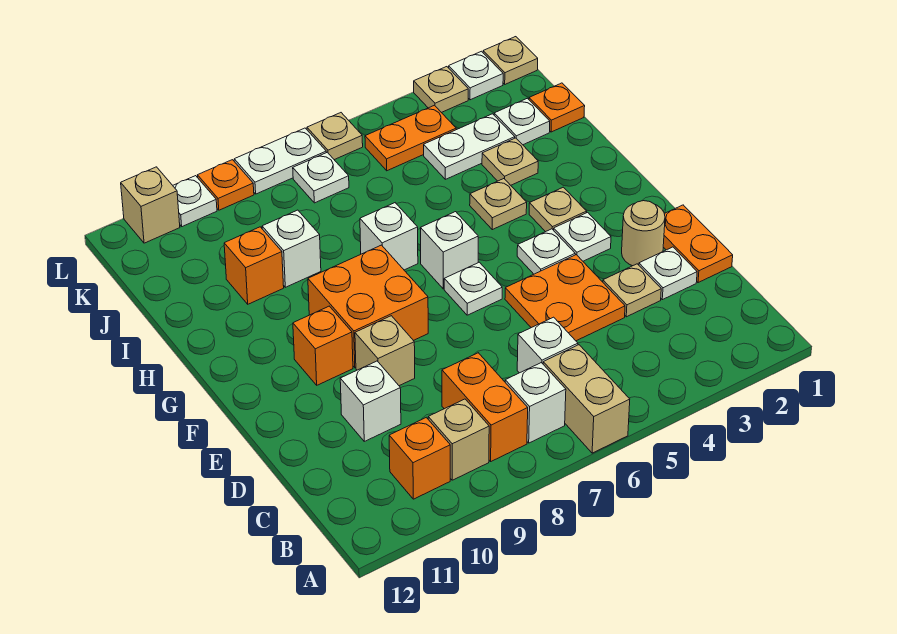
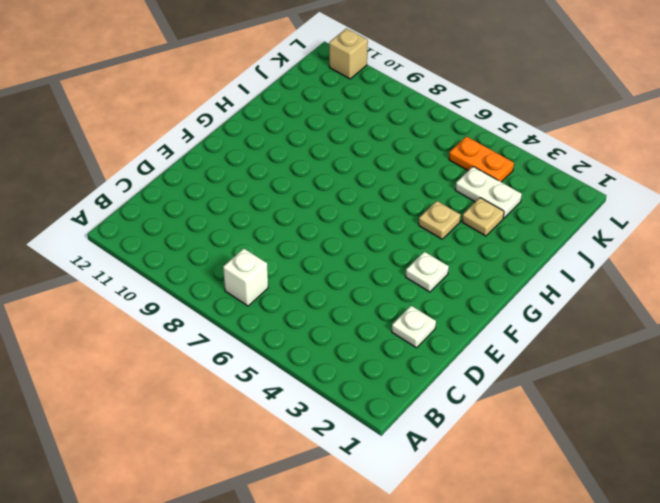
none -> tan 1x2 brick [543,345,630,453]
none -> orange 1x2 brick [442,353,528,461]
none -> tan 1x1 brick [428,399,489,480]
none -> orange 1x1 brick [389,417,450,499]

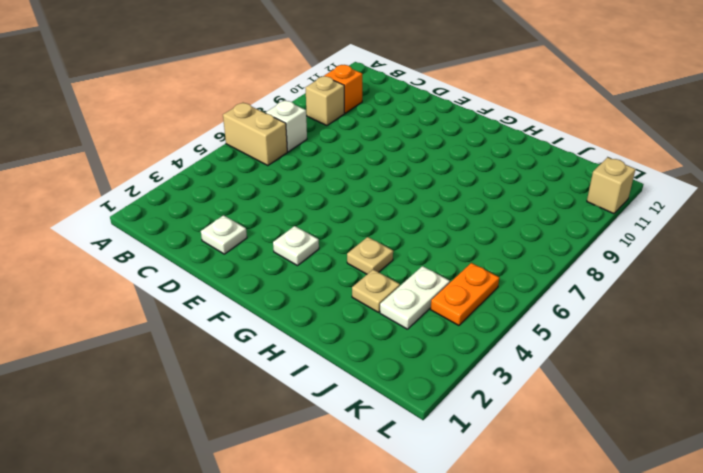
none -> orange 1x2 brick [442,353,528,461]
none -> white 1x1 brick [517,317,578,373]
none -> orange 1x2 plate [663,205,733,283]
none -> tan 1x1 plate [603,264,661,317]

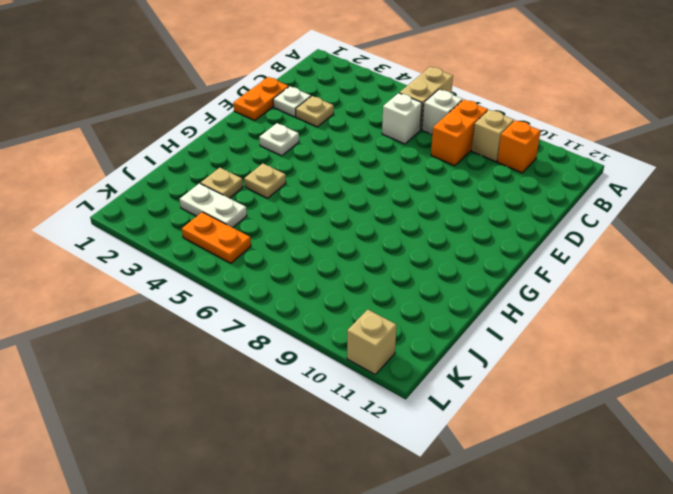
none -> orange 2x2 plate [505,255,625,341]
none -> white 1x1 brick [340,361,401,441]
none -> tan 1x1 round brick [622,201,665,266]
none -> tan 1x1 brick [355,316,415,386]

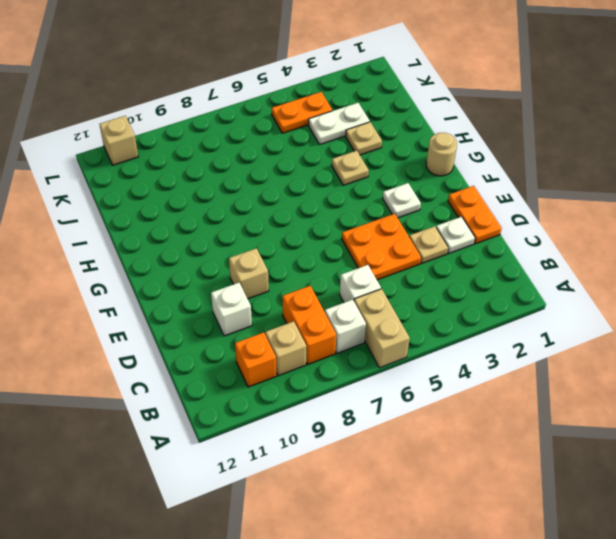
tan 1x1 round brick [426,133,457,176] -> tan 1x1 round brick moved to [622,201,665,266]
none -> white 1x1 plate [517,229,575,274]
none -> white 1x1 plate [444,262,502,315]
none -> orange 2x2 brick [308,245,428,368]
none -> orange 1x1 brick [293,306,353,385]

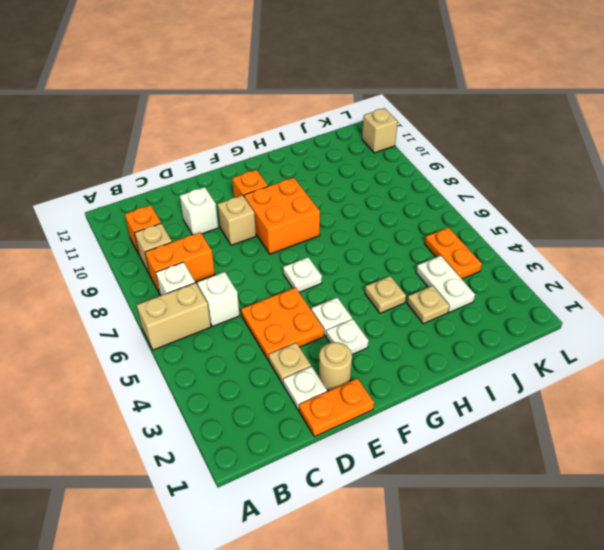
none -> tan 1x1 plate [529,187,587,232]
none -> white 1x1 brick [421,212,478,289]
none -> white 1x1 brick [360,203,418,270]
none -> white 1x1 brick [262,210,321,287]

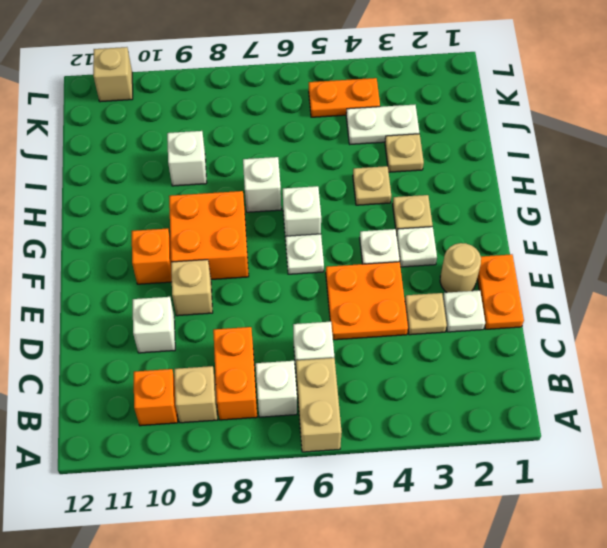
none -> orange 1x1 brick [224,227,284,304]
none -> orange 1x1 plate [529,83,585,132]
none -> white 1x1 plate [494,98,550,145]
none -> white 1x1 plate [293,152,349,203]

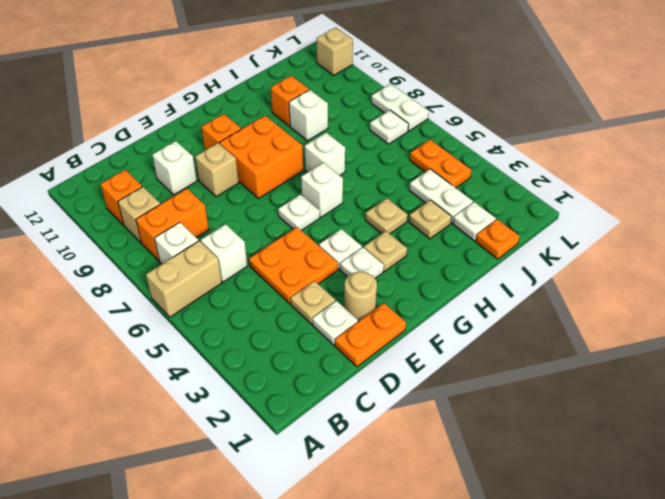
none -> tan 1x1 plate [483,37,538,84]
none -> white 1x1 plate [449,51,503,100]
none -> tan 1x1 plate [414,67,468,113]
none -> tan 1x1 plate [307,113,363,160]

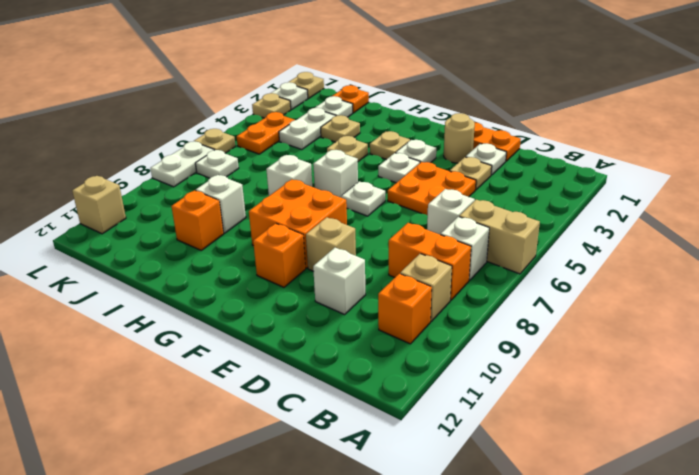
none -> orange 1x1 plate [198,160,254,210]
none -> white 1x1 plate [173,176,217,227]

